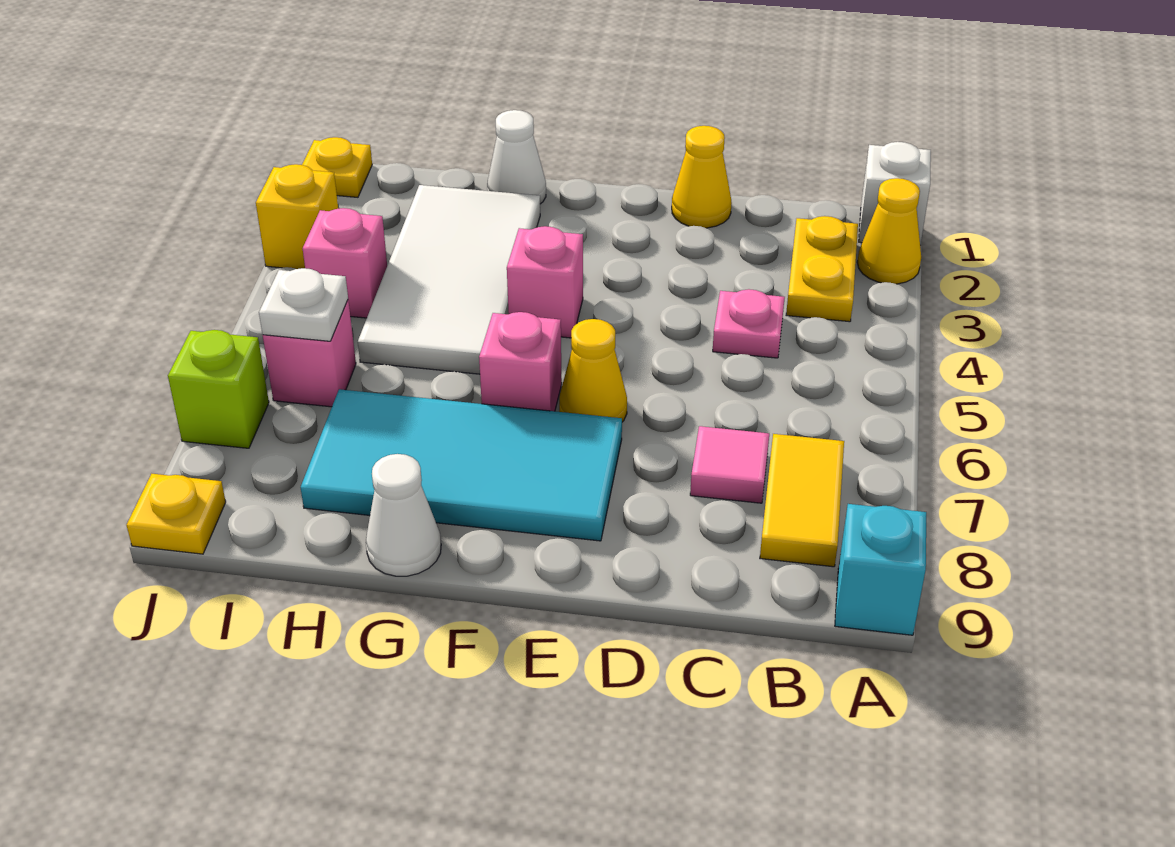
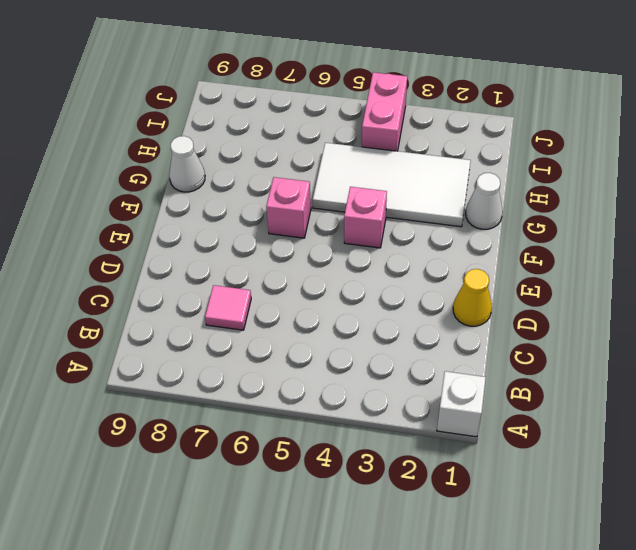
pink 1x2 brick [362,72,407,151] -> pink 1x1 brick [303,208,387,318]
none -> yellow 1x1 cone [857,178,921,284]
none -> cyan 1x1 brick [835,504,926,635]
none -> yellow 1x2 plate [786,216,858,322]

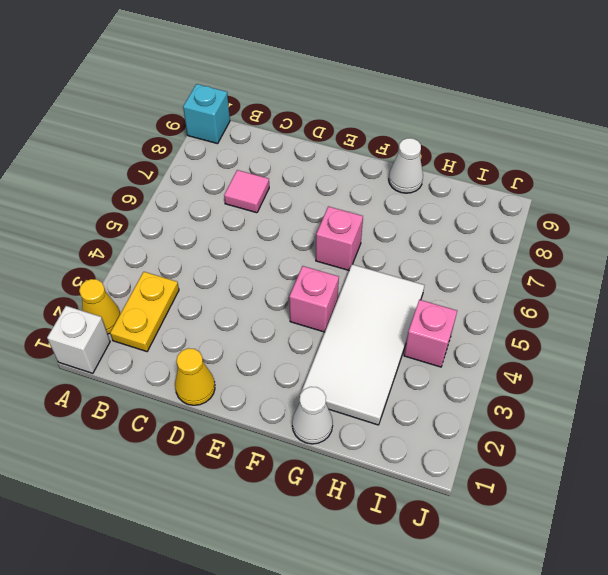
none -> yellow 1x2 tile [760,434,844,567]
none -> pink 1x1 plate [713,289,785,358]
none -> yellow 1x1 cone [559,319,627,422]

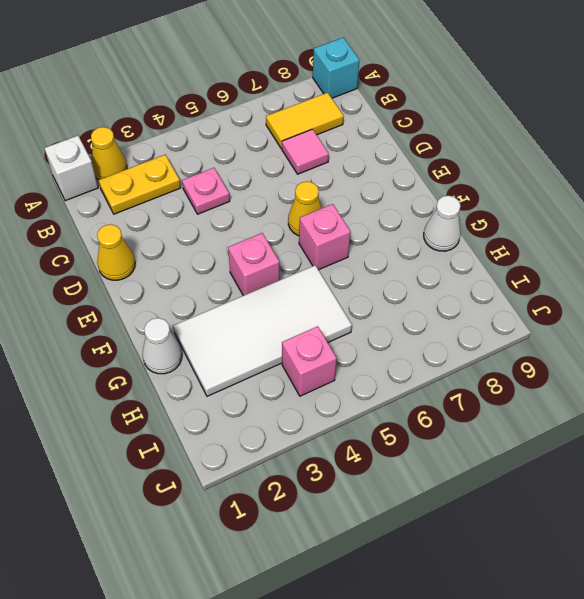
none -> cyan 2x4 tile [301,389,622,541]
none -> pink 1x1 brick [263,300,356,407]
none -> yellow 1x1 plate [302,137,372,197]

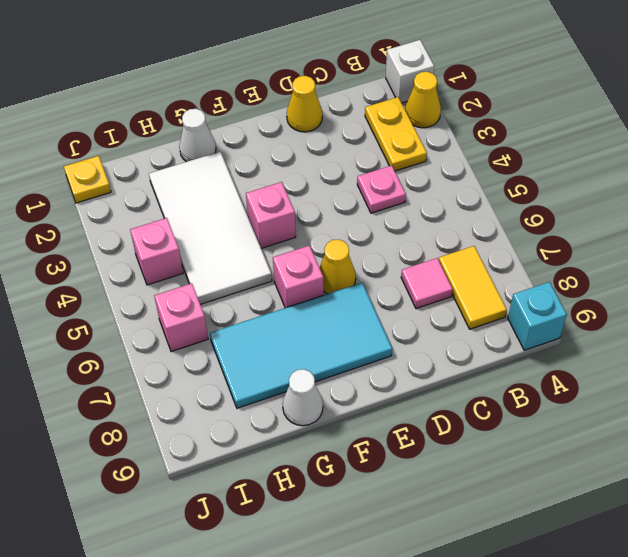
none -> yellow 1x1 brick [256,164,338,269]
none -> lime 1x1 brick [168,330,269,448]
none -> yellow 1x1 plate [127,474,226,554]

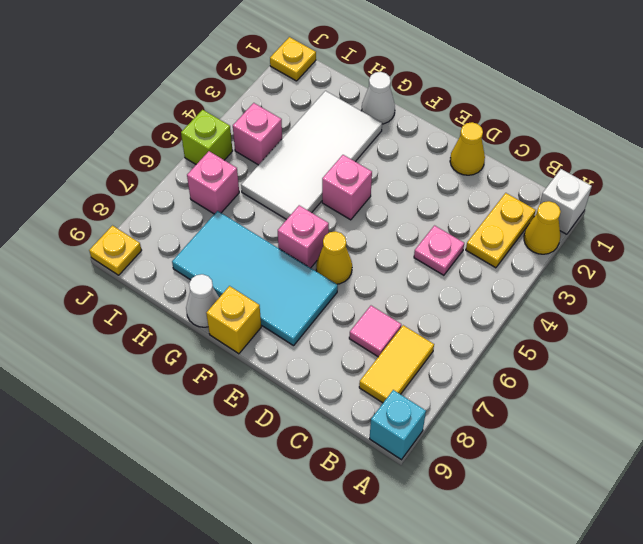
yellow 1x1 brick [206,286,261,354] -> yellow 1x1 brick moved to [256,164,338,269]
lime 1x1 brick [181,110,233,164] -> lime 1x1 brick moved to [168,330,269,448]
none -> white 1x1 plate [259,268,348,341]

